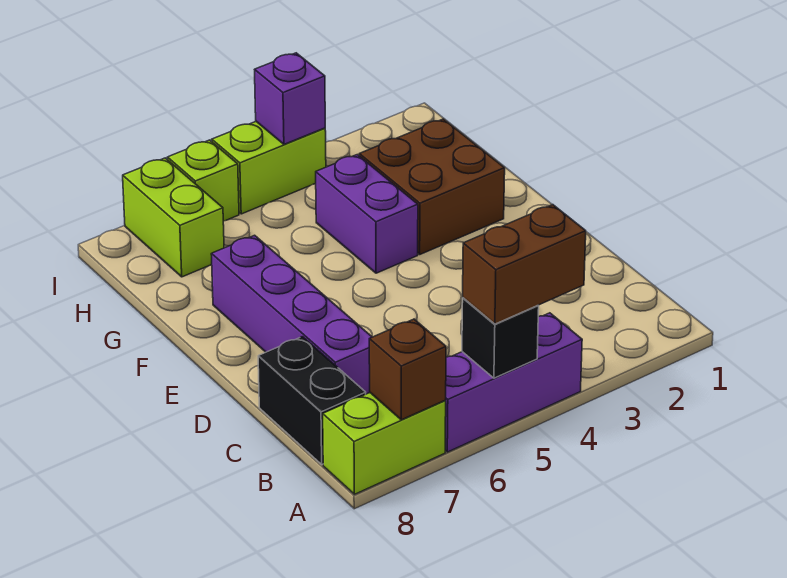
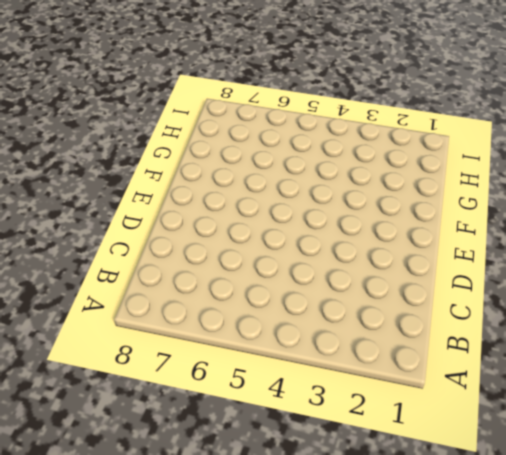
none -> purple 1x3 brick [445,313,582,452]
none -> lime 1x2 brick [323,393,446,494]
none -> black 1x2 brick [258,337,366,464]

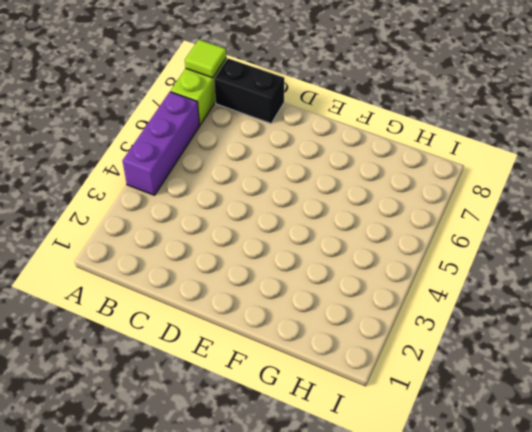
lime 1x1 tile [185,40,226,78] -> none
none -> purple 1x4 brick [211,235,372,394]
none -> brown 2x2 brick [359,119,505,254]
none -> purple 1x2 brick [315,155,418,273]

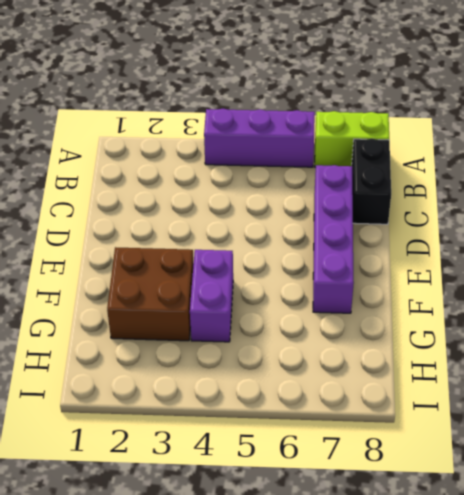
none -> lime 1x2 brick [123,158,224,277]
none -> lime 1x2 brick [212,122,326,214]
none -> lime 1x1 brick [167,140,239,221]

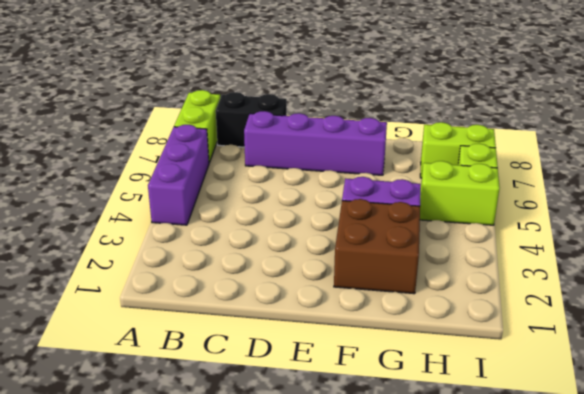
lime 1x2 brick [420,161,500,225] -> lime 1x2 brick turned to [212,122,326,214]
none -> black 1x1 brick [462,298,539,378]
none -> brown 1x1 brick [369,319,446,420]
none -> purple 1x1 brick [255,53,325,144]

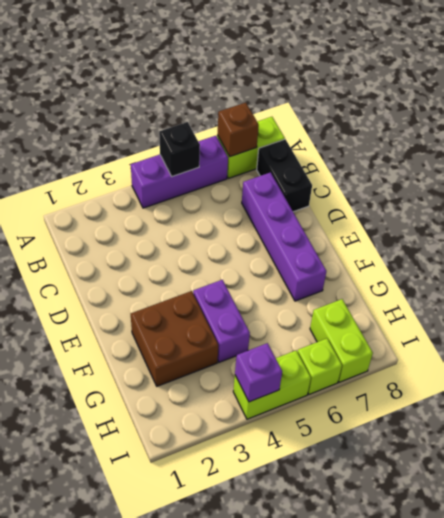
none -> brown 1x2 brick [463,205,586,324]

